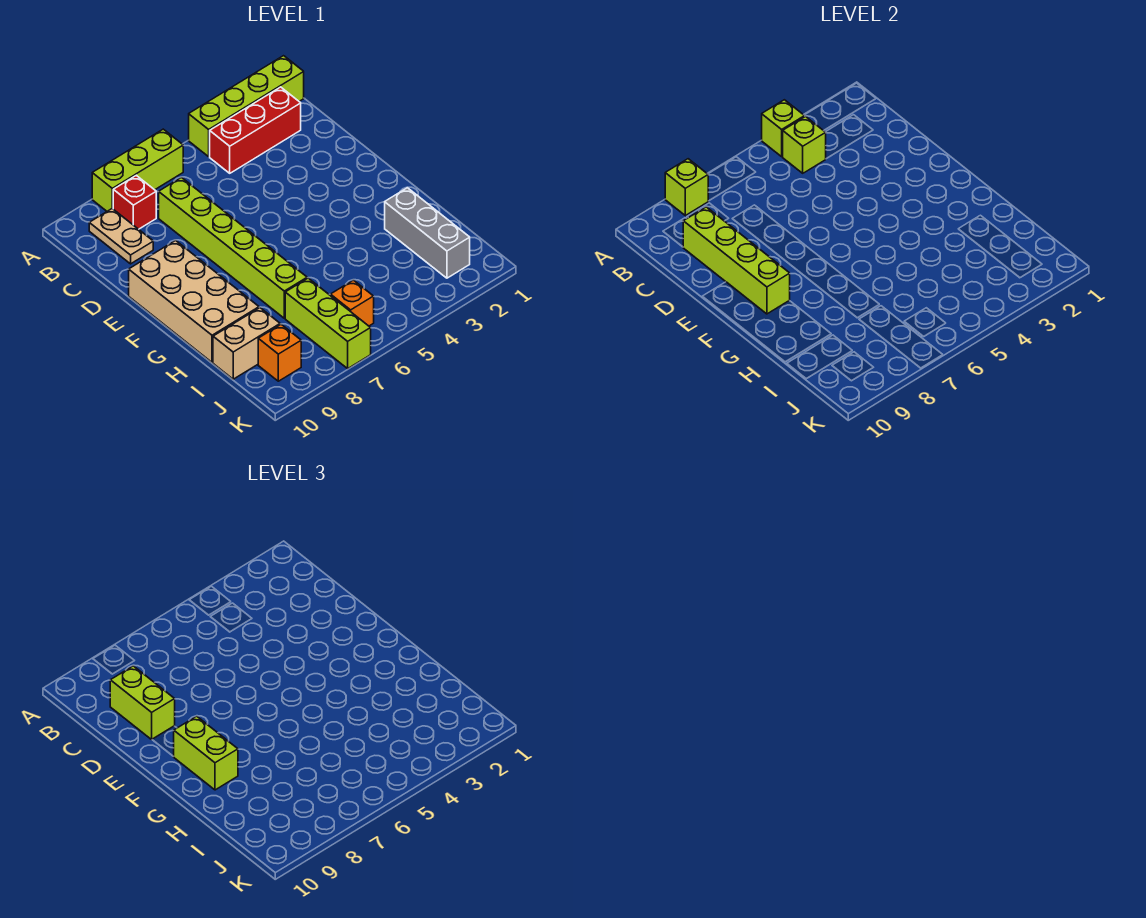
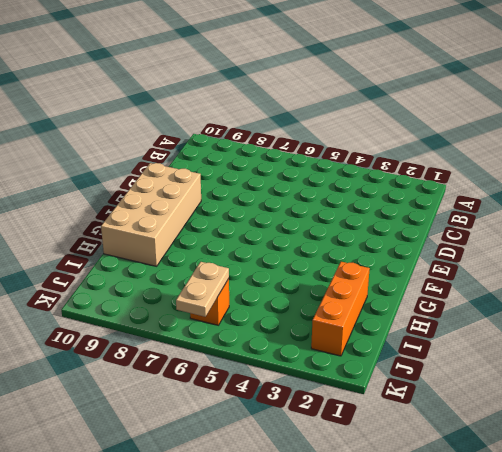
orange 1x3 brick [311,262,370,356] -> grey 1x3 brick [385,188,470,278]
tan 1x2 plate [176,262,229,317] -> tan 1x2 plate moved to [89,209,153,264]
none -> lime 1x4 brick [189,56,304,157]
none -> lime 1x3 brick [92,129,183,211]
none -> red 1x3 brick [210,87,301,173]

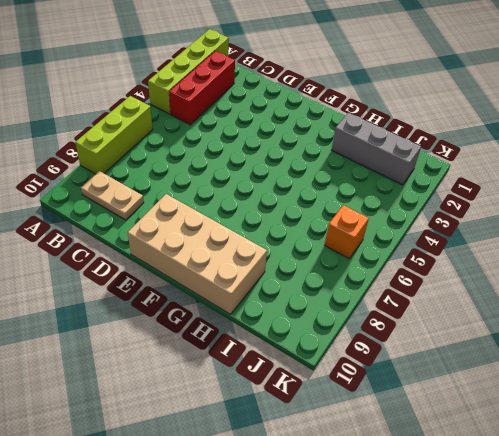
none -> red 1x1 brick [113,175,156,229]
none -> lime 1x6 brick [159,178,307,318]
none -> lime 1x3 brick [285,278,371,368]

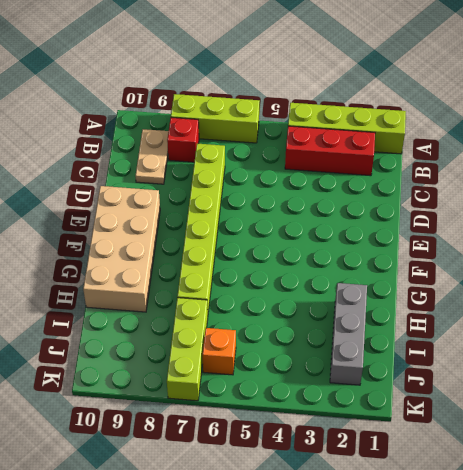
none -> tan 1x2 brick [213,308,280,379]
none -> orange 1x1 brick [258,324,301,381]
none -> lime 1x1 brick [762,100,805,157]

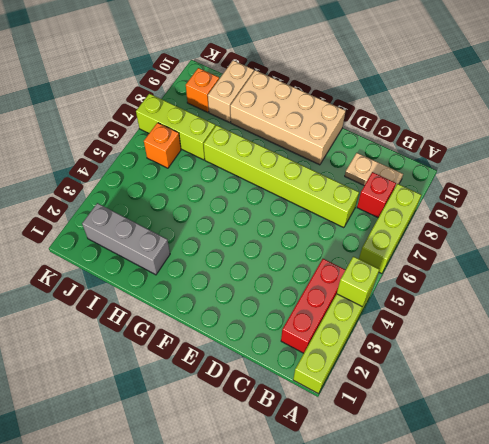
none -> lime 1x1 brick [665,159,708,216]
none -> lime 1x1 brick [783,117,826,173]
none -> lime 1x4 brick [683,207,790,314]

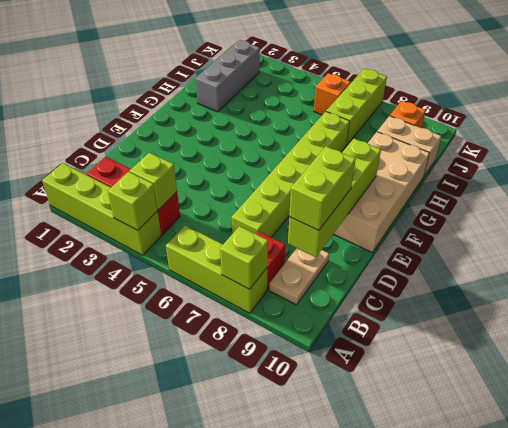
none -> lime 1x2 brick [173,716,238,790]

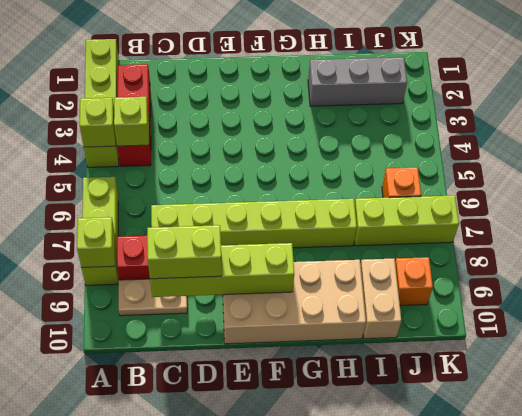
none -> lime 1x2 brick [173,716,238,790]

